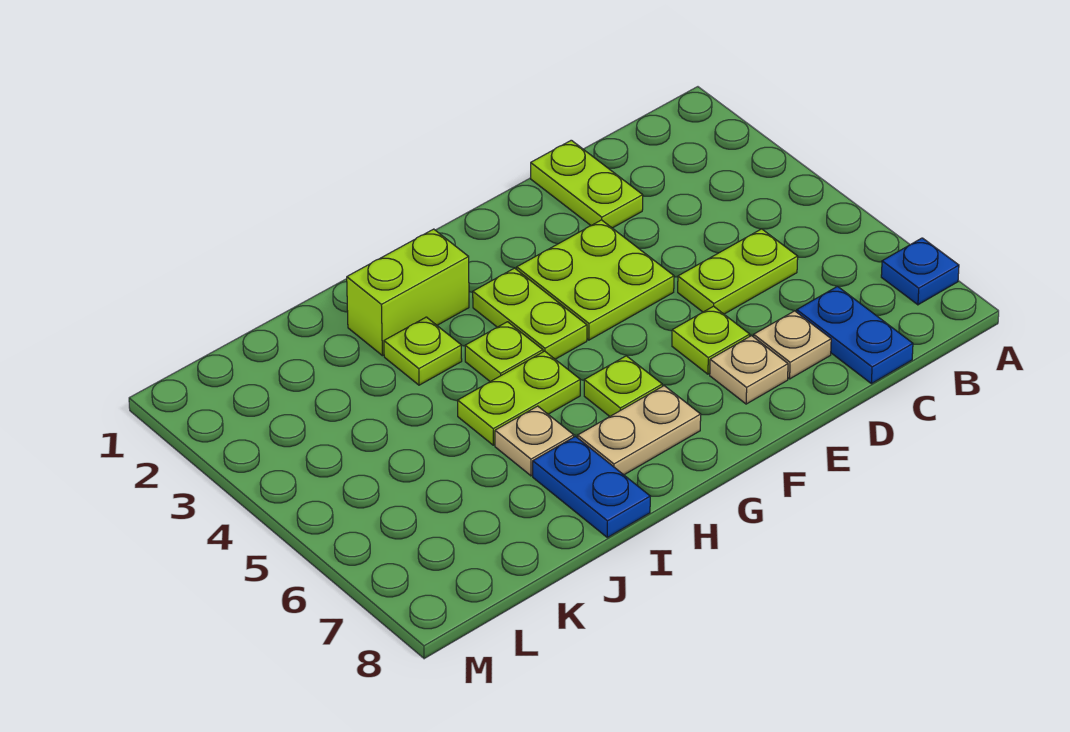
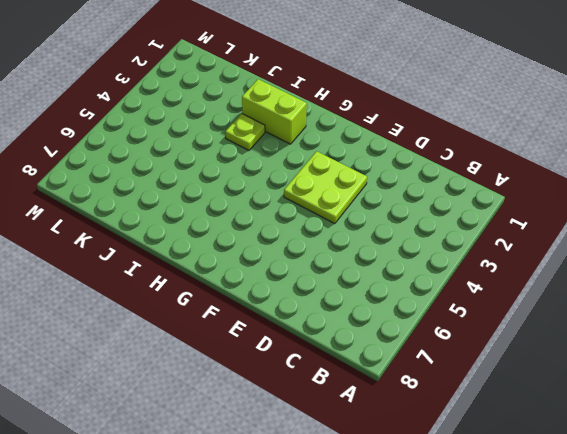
none -> blue 1x1 plate [881,238,959,305]
none -> lime 1x2 plate [678,229,798,314]
none -> blue 1x2 plate [797,286,913,384]

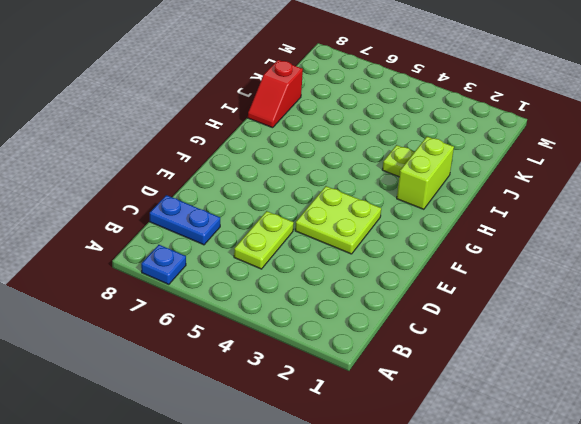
red 1x2 slope [248,60,303,128] -> blue 1x2 plate [533,436,650,537]
none -> lime 1x2 plate [531,140,643,228]
none -> tan 1x1 plate [754,311,831,379]
none -> lime 1x1 plate [672,306,750,374]

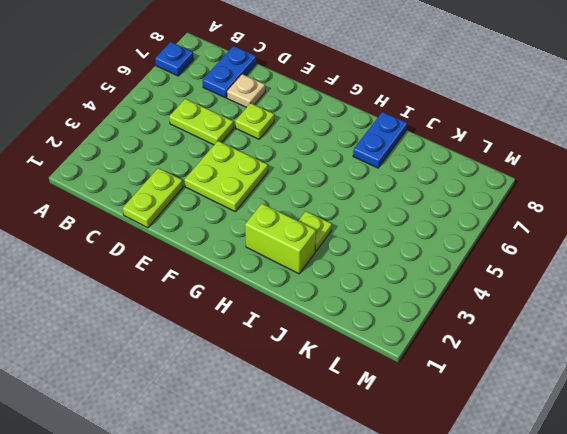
none -> tan 1x1 plate [710,336,788,404]
none -> lime 1x2 plate [473,268,587,359]
none -> lime 1x1 plate [584,356,662,416]

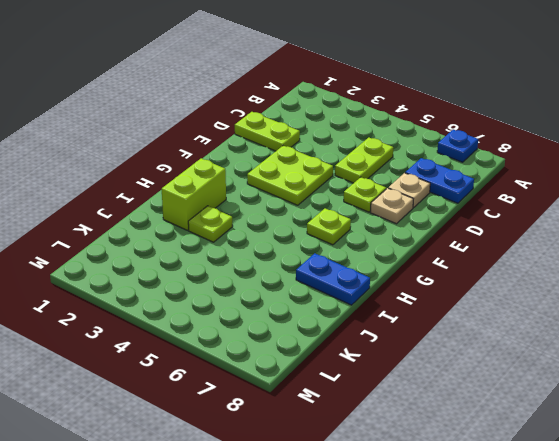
none -> lime 1x2 plate [473,268,587,359]
none -> tan 1x2 plate [578,386,701,475]
none -> lime 1x1 plate [465,322,543,382]

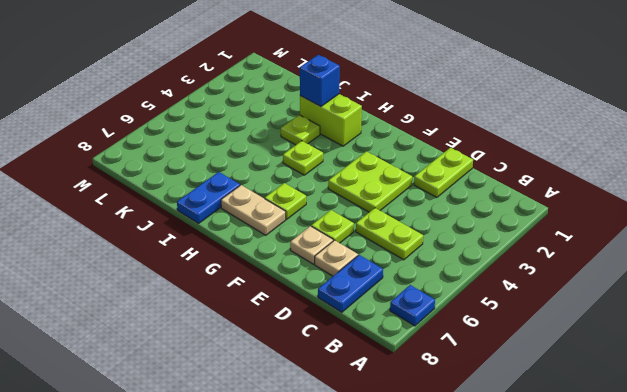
blue 1x1 brick [300,55,340,107] -> none
none -> lime 1x2 plate [473,268,587,359]
none -> lime 1x2 plate [458,351,580,445]
none -> tan 1x1 plate [495,406,574,476]

